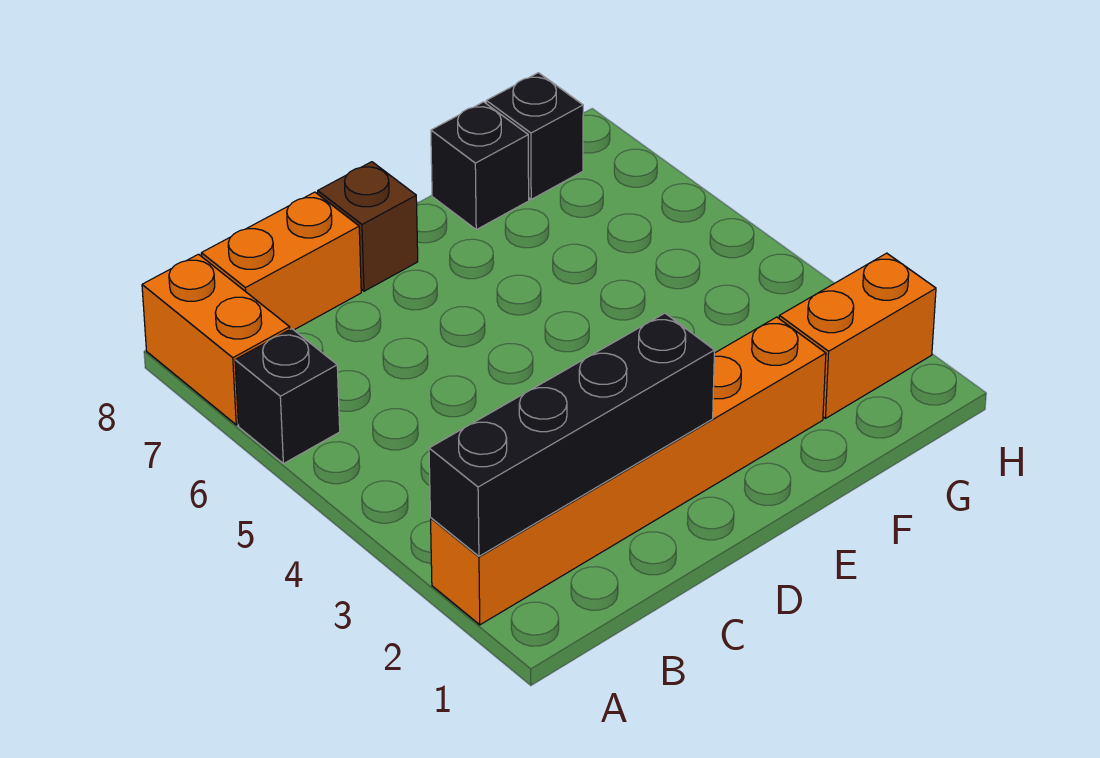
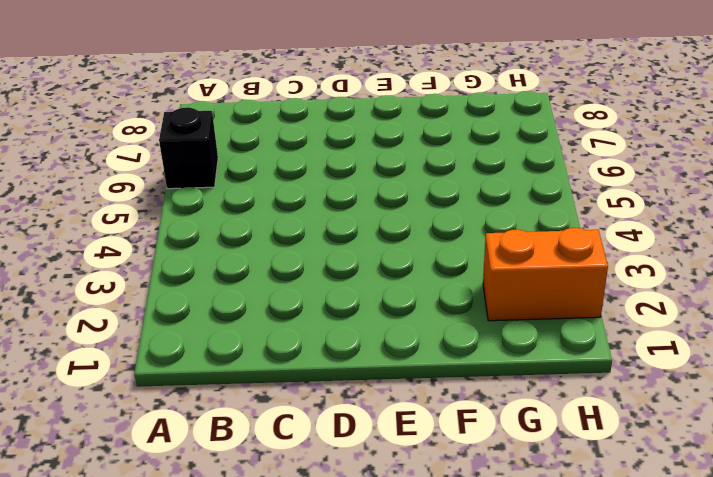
none -> orange 1x6 brick [431,317,826,625]
none -> orange 1x2 brick [142,254,290,425]

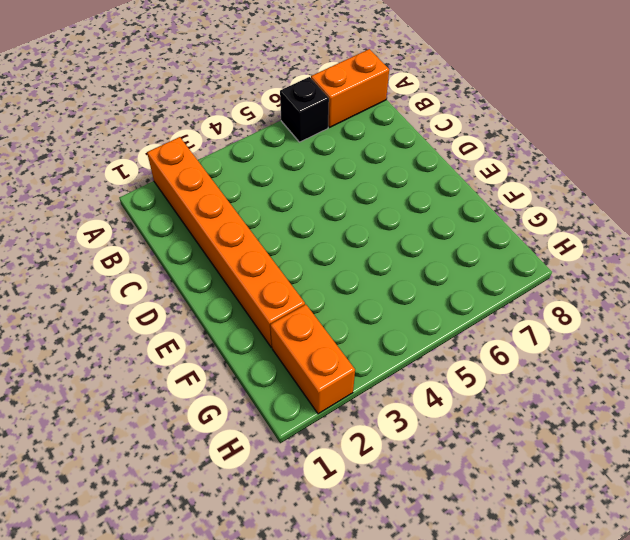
none -> orange 1x2 brick [201,192,361,330]
none -> brown 1x1 brick [318,162,418,291]

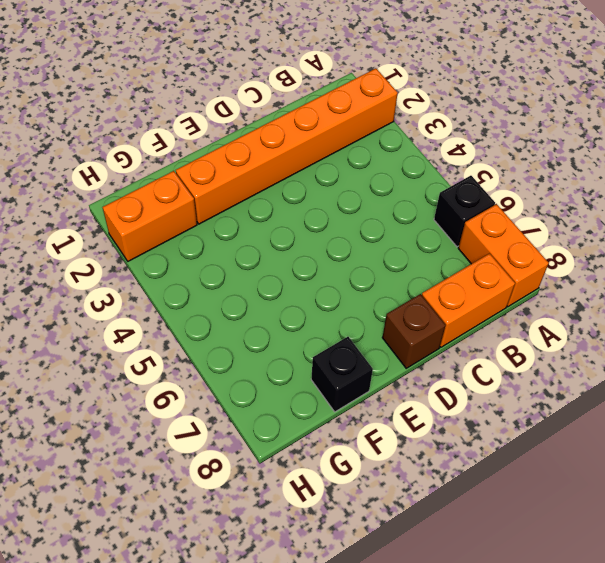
none -> black 1x1 brick [486,73,583,199]
none -> black 1x4 brick [429,313,715,556]

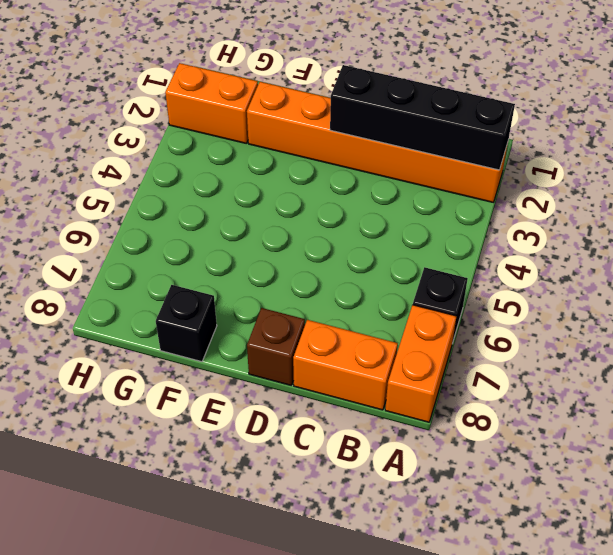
none -> black 1x1 brick [486,73,583,199]

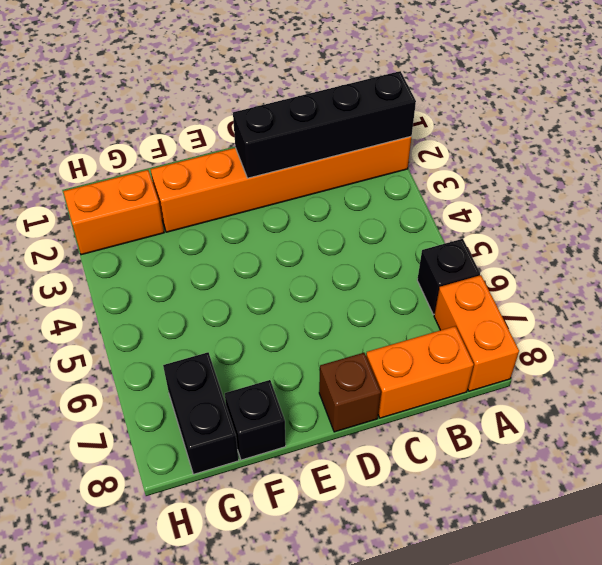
black 1x2 brick [163,352,239,474] -> black 1x1 brick [486,73,583,199]

